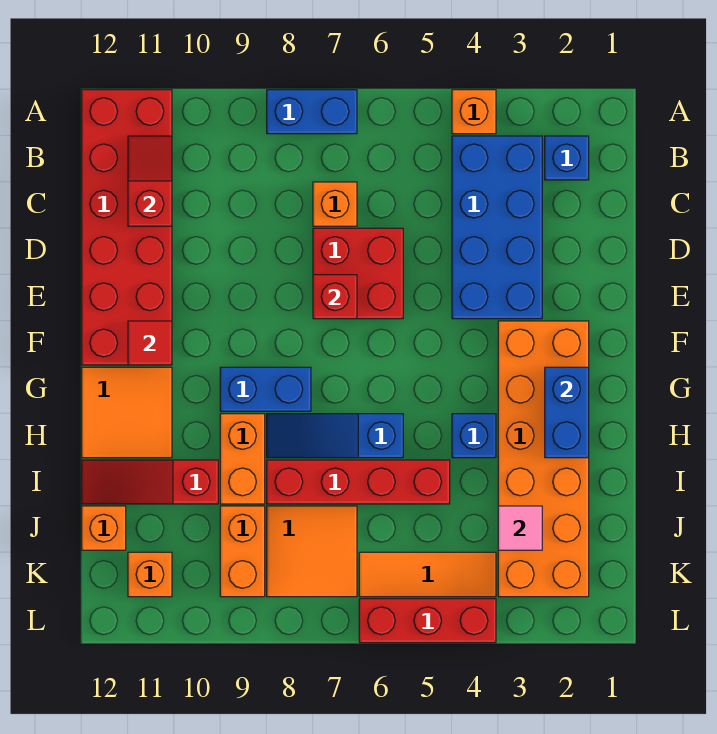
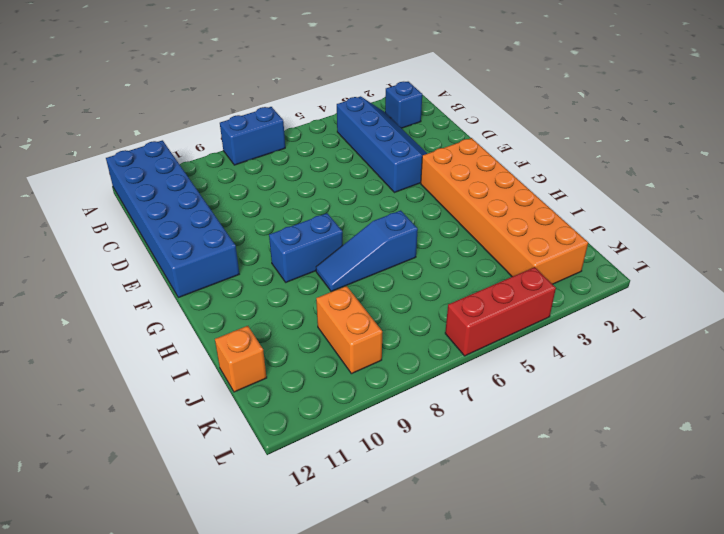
blue 2x6 brick [106,140,239,298] -> red 2x6 brick [82,90,172,365]
blue 2x4 slope [337,96,427,193] -> blue 2x4 brick [452,136,542,319]
none -> orange 1x1 brick [452,90,496,134]
none -> orange 1x1 brick [313,182,357,226]
none -> red 2x2 brick [313,228,403,319]

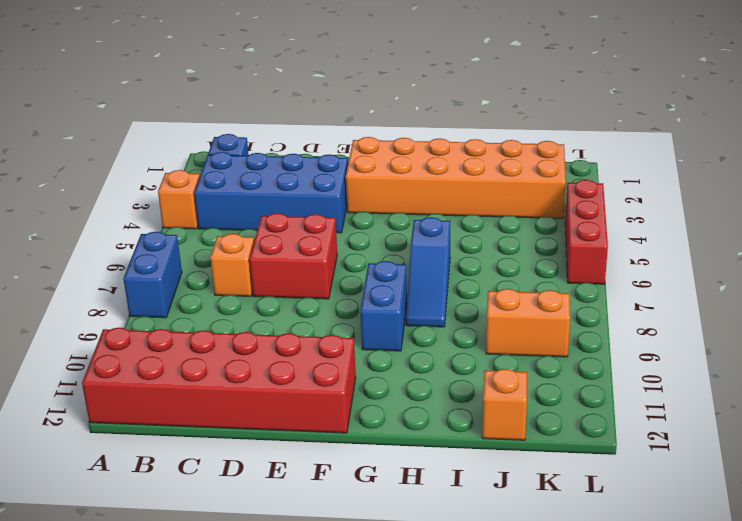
none -> orange 2x2 tile [82,367,172,458]
none -> blue 1x1 brick [452,414,496,458]
none -> orange 1x2 brick [220,414,265,504]

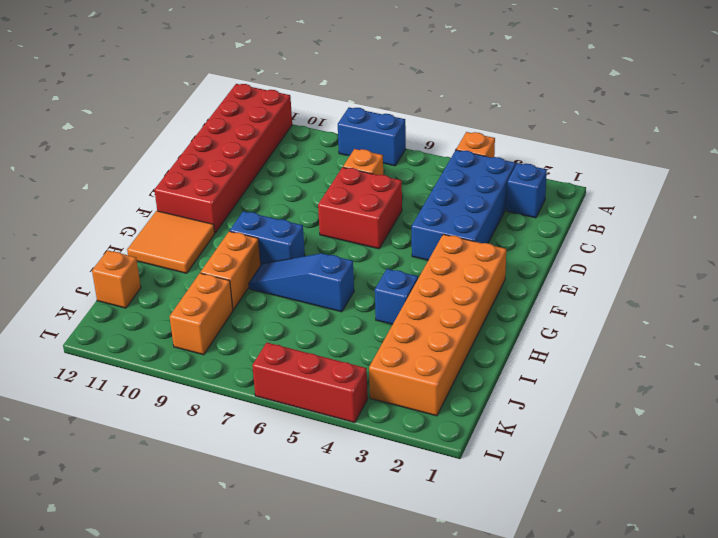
none -> red 1x4 brick [267,460,450,504]
none -> red 1x3 slope [82,460,218,504]
none -> orange 2x2 tile [267,506,357,597]

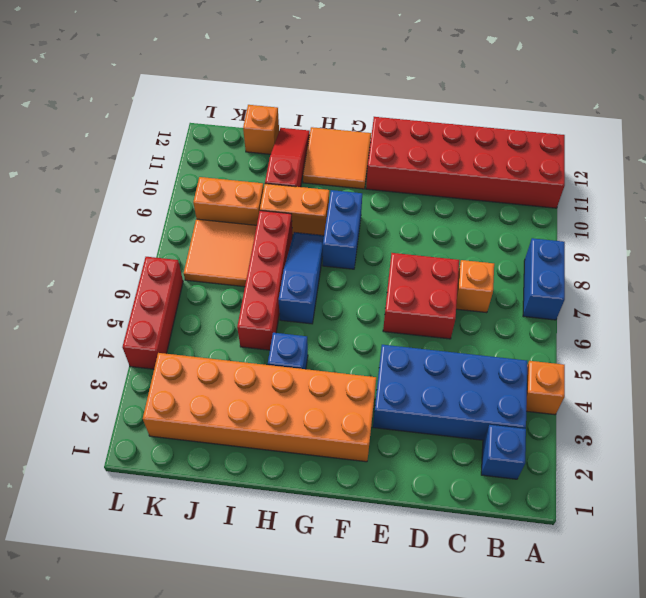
none -> orange 1x3 tile [359,552,496,597]
none -> orange 1x1 brick [128,552,172,597]
none -> red 1x2 slope [128,136,172,226]

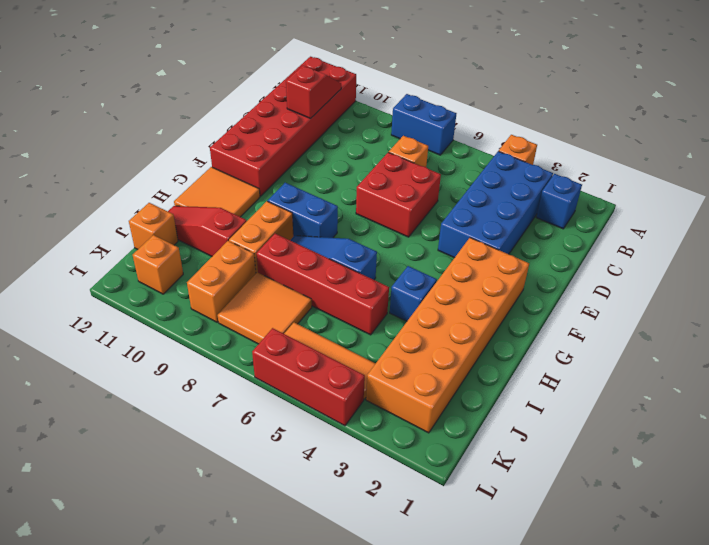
none -> red 1x1 brick [313,275,357,319]
none -> red 1x1 tile [128,321,172,365]
none -> blue 1x2 brick [545,367,589,458]

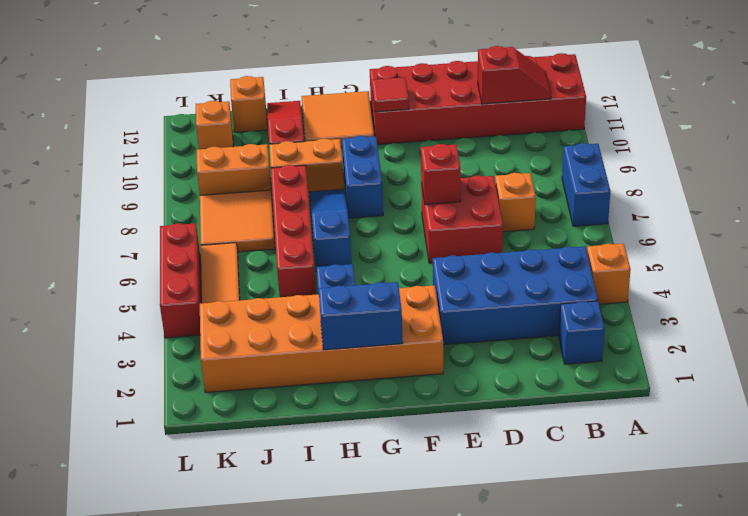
none -> pink 1x1 tile [498,506,542,550]

